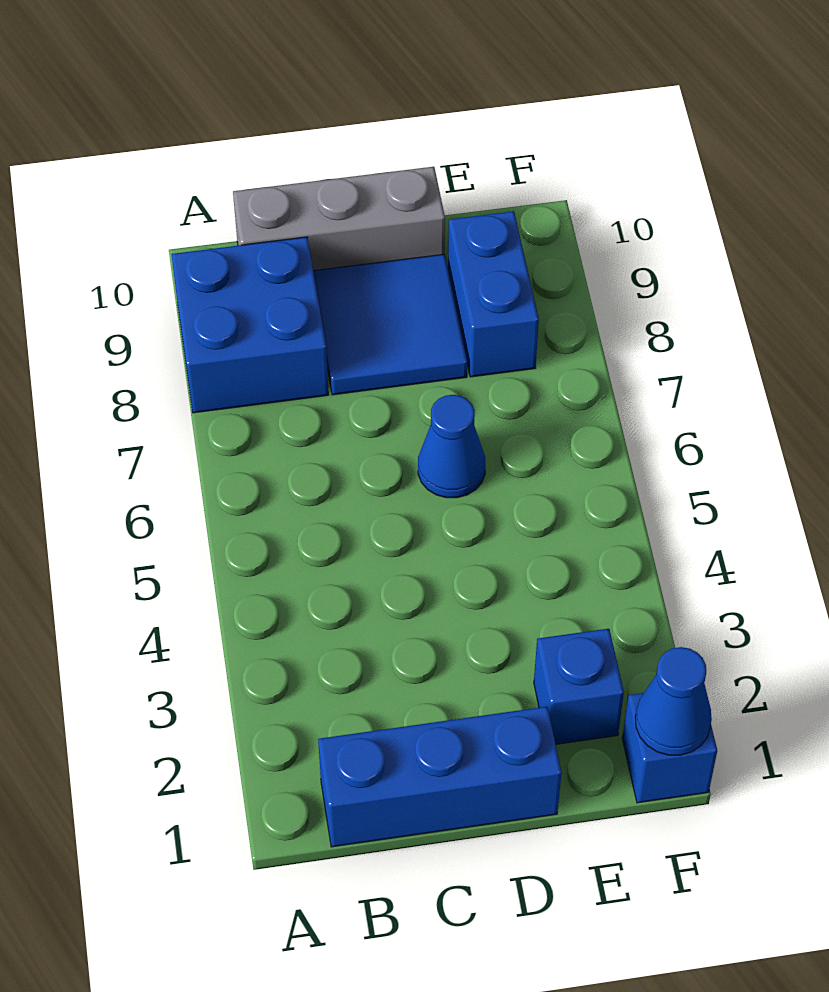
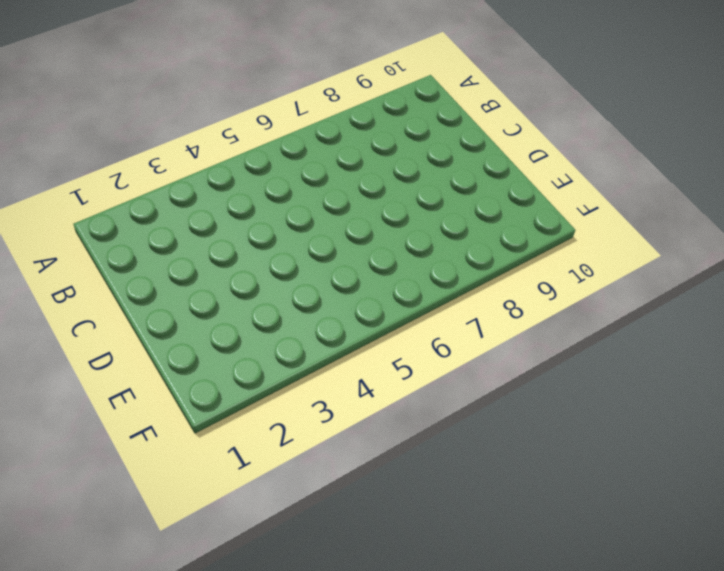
none -> blue 2x2 brick [171,237,329,413]
none -> blue 1x3 brick [318,707,562,847]

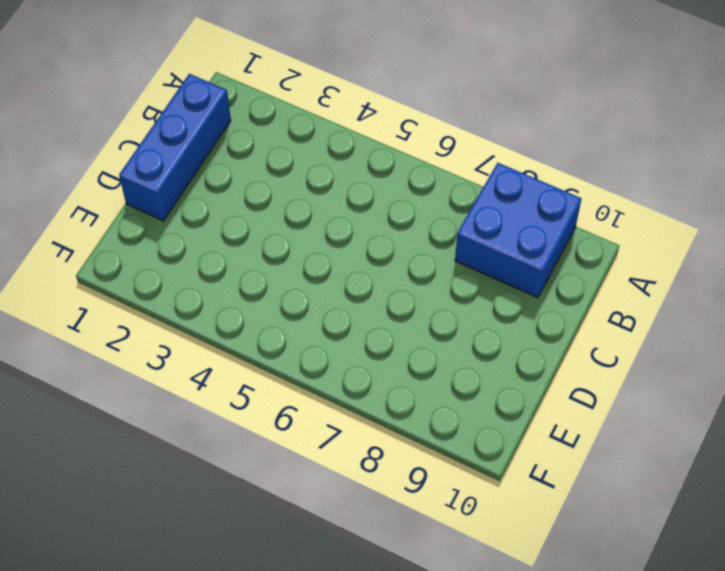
none -> grey 1x3 brick [233,167,445,271]
none -> blue 2x2 tile [313,254,467,395]

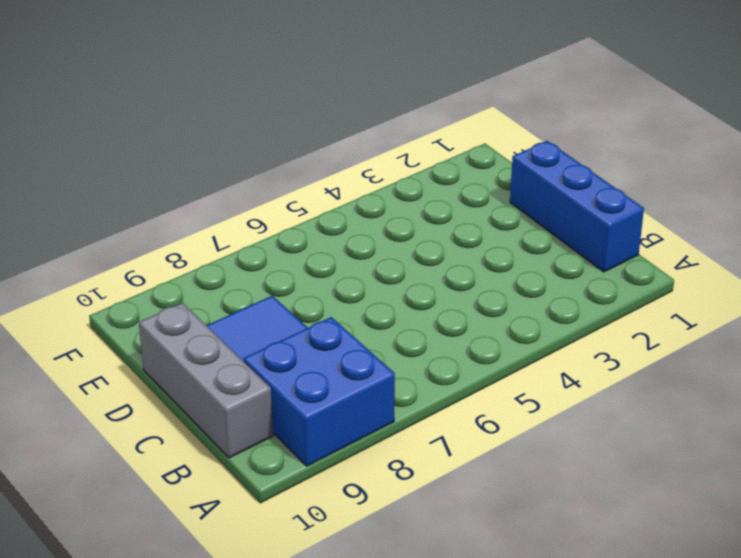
none -> blue 1x1 cone [418,395,486,498]
none -> blue 1x1 brick [534,629,624,744]

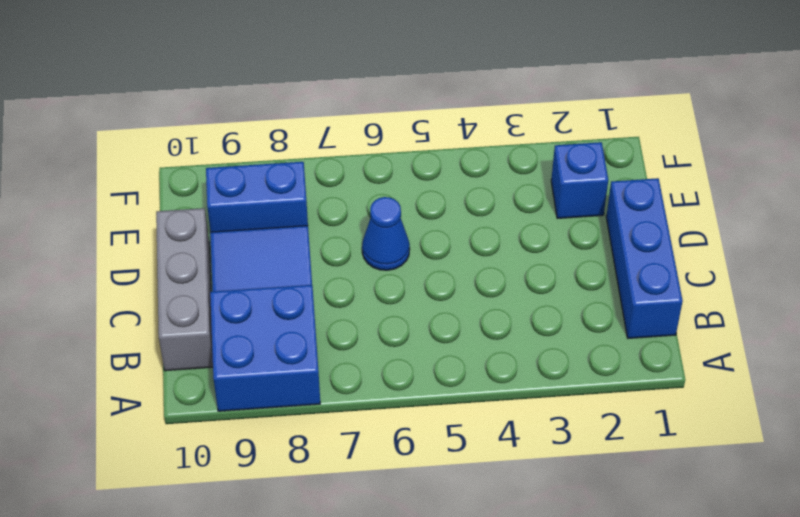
none -> blue 1x1 brick [622,693,717,803]
none -> blue 1x1 cone [635,647,712,755]

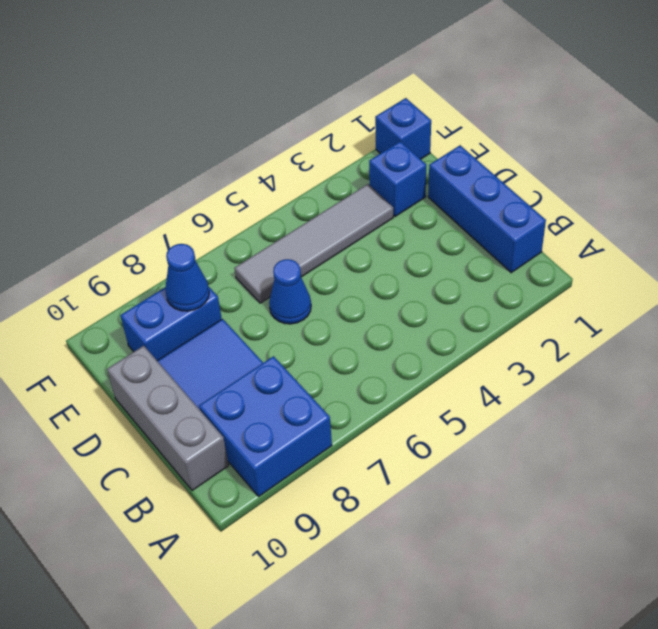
grey 1x4 tile [235,184,393,303] -> none
blue 1x1 cone [165,244,209,311] -> blue 1x1 cone moved to [635,647,712,755]

